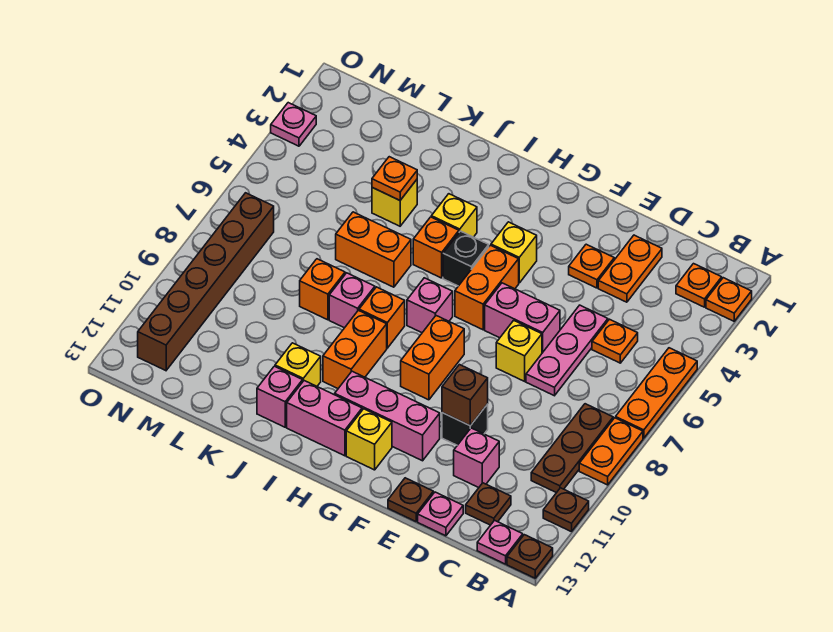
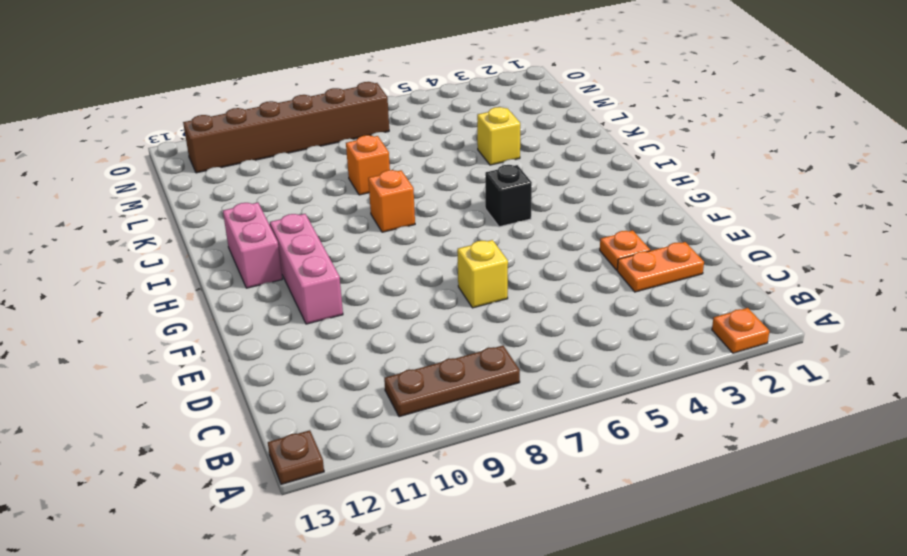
none -> orange 1x3 plate [616,348,697,438]
none -> orange 1x2 plate [579,418,643,485]
none -> brown 1x1 plate [543,488,589,532]
none -> orange 1x1 plate [676,264,722,307]

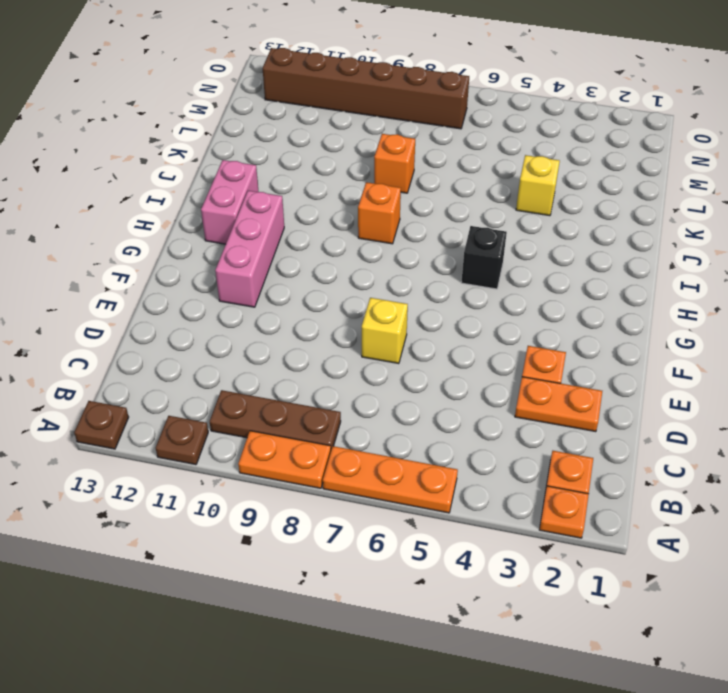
none -> pink 1x1 plate [477,520,523,564]
none -> orange 1x1 plate [592,319,638,363]
none -> brown 1x1 plate [466,483,511,525]
none -> pink 1x3 plate [526,305,608,396]

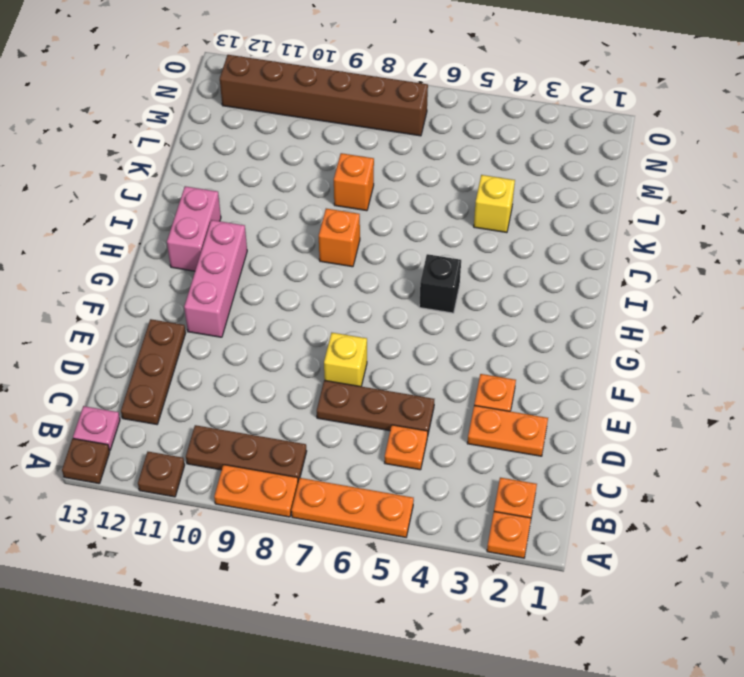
brown 1x3 plate [121,319,186,424] -> brown 1x1 plate [466,483,511,525]
brown 1x3 plate [317,380,434,437] -> pink 1x3 plate [526,305,608,396]
none -> pink 1x1 brick [454,428,499,488]
none -> pink 1x1 plate [418,492,463,536]
none -> pink 1x2 brick [485,283,560,353]
none -> black 1x1 brick [442,404,488,445]

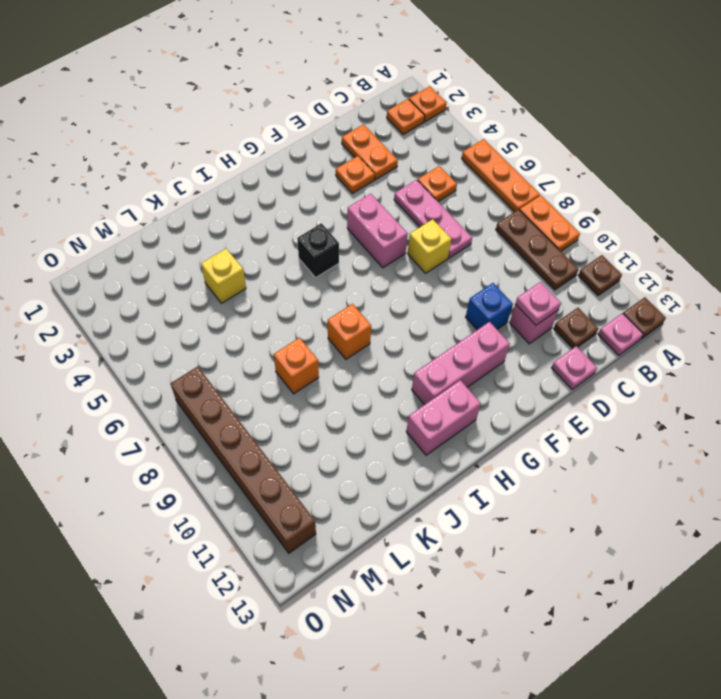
pink 1x1 plate [515,282,561,325] -> pink 1x1 plate moved to [271,103,316,146]
blue 1x1 brick [466,283,513,330] -> black 1x1 brick [442,404,488,445]
pink 1x2 brick [347,194,408,268] -> pink 1x2 brick turned to [485,283,560,353]
none -> brown 1x1 plate [388,478,433,521]
none -> yellow 1x1 brick [491,222,537,283]
none -> orange 1x2 brick [455,245,519,330]
none -> orange 1x2 brick [401,316,464,400]

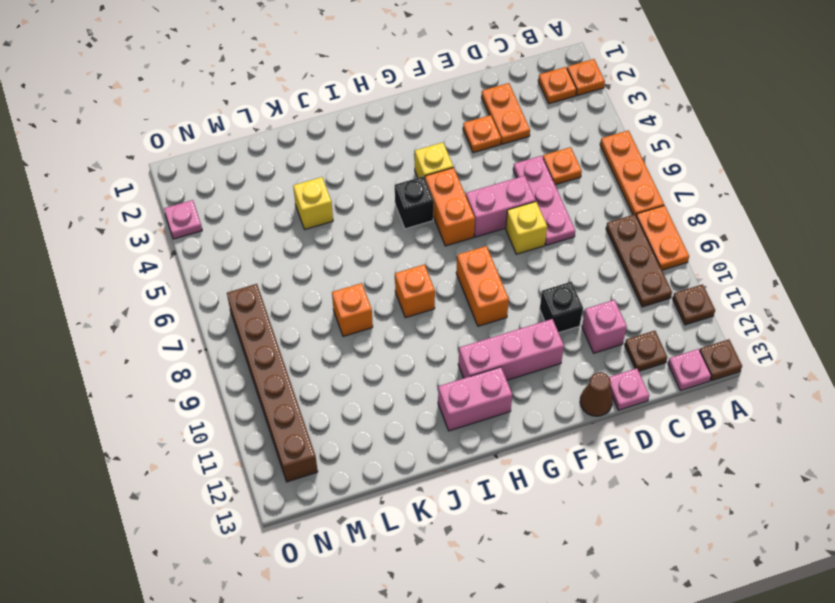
brown 1x1 cone [580,372,613,416] -> brown 1x1 plate [388,478,433,521]
none -> yellow 1x1 brick [346,409,392,470]
none -> pink 1x1 brick [407,278,453,333]
none -> yellow 1x1 brick [431,194,477,237]
none -> orange 1x1 brick [413,217,459,278]

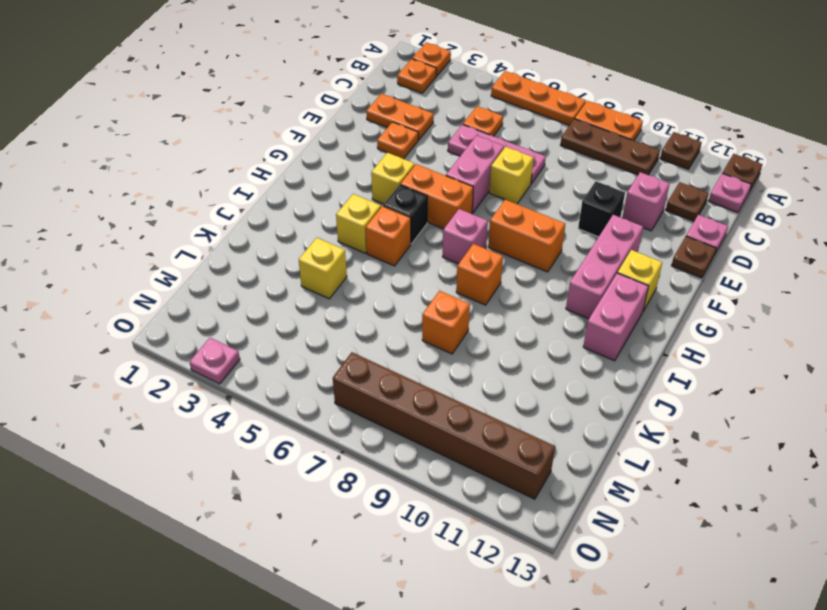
none -> orange 1x2 brick [323,310,387,388]
none -> orange 1x2 brick [336,212,411,287]
none -> pink 1x1 brick [329,273,375,328]
none -> yellow 1x1 brick [275,343,321,386]

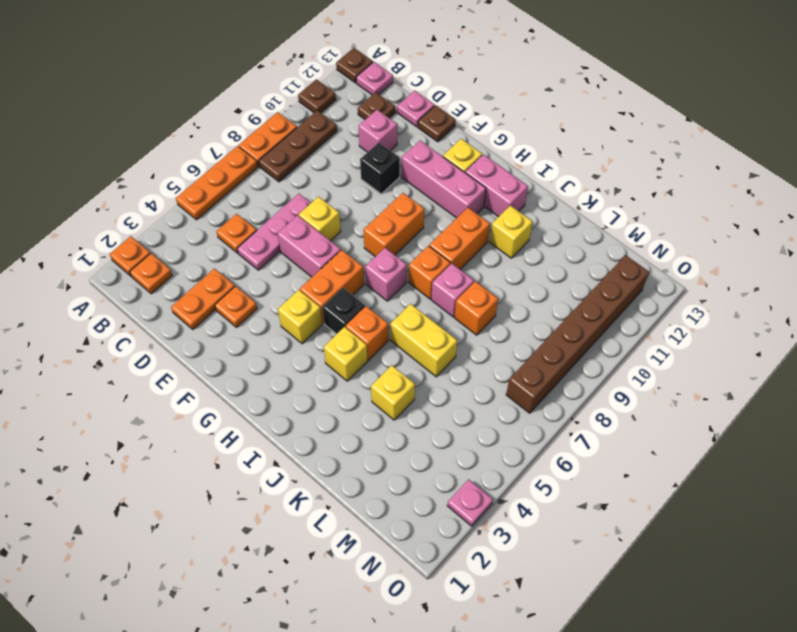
yellow 1x2 brick [390,304,457,377] -> orange 1x2 brick [336,212,411,287]
none -> pink 1x1 brick [257,366,303,427]
none -> brown 1x1 brick [442,365,488,426]
none -> orange 1x1 plate [372,157,417,200]

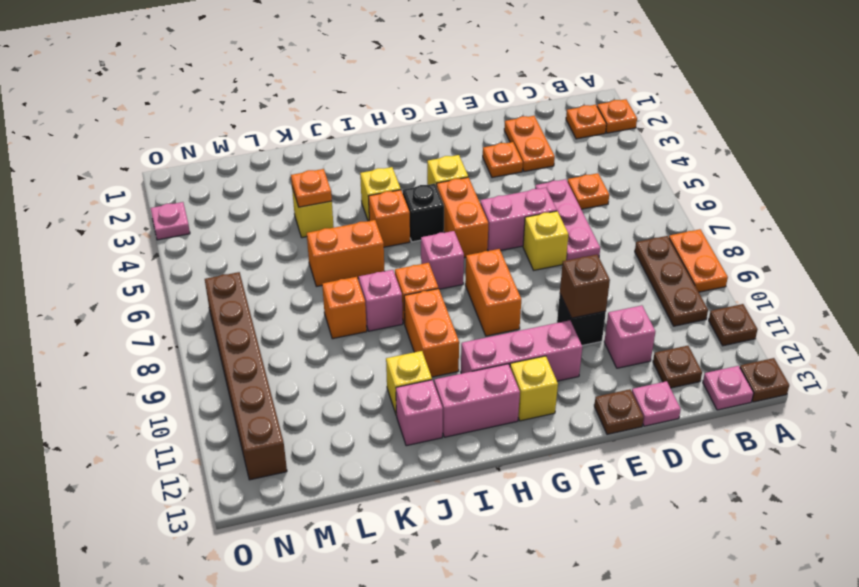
none -> orange 1x3 plate [616,348,697,438]

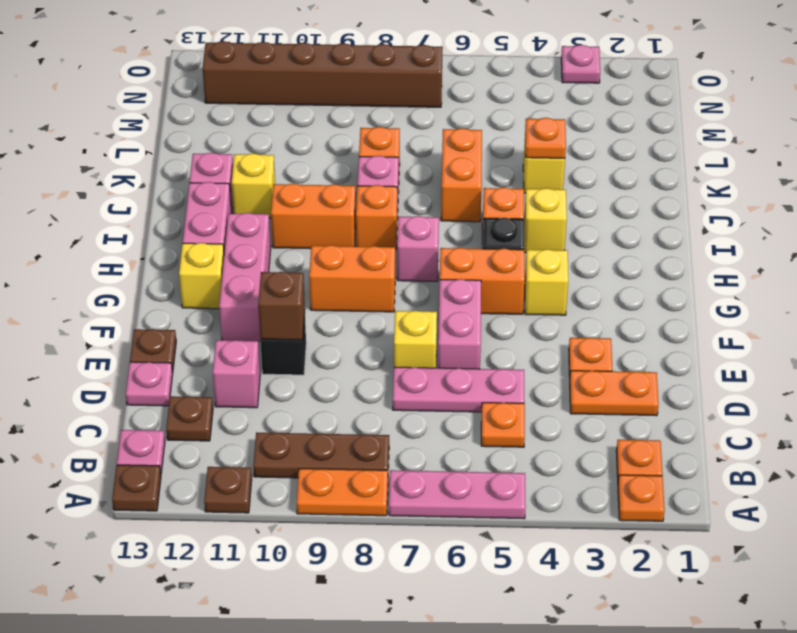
pink 1x3 plate [389,470,526,519] -> orange 1x3 plate [616,348,697,438]

